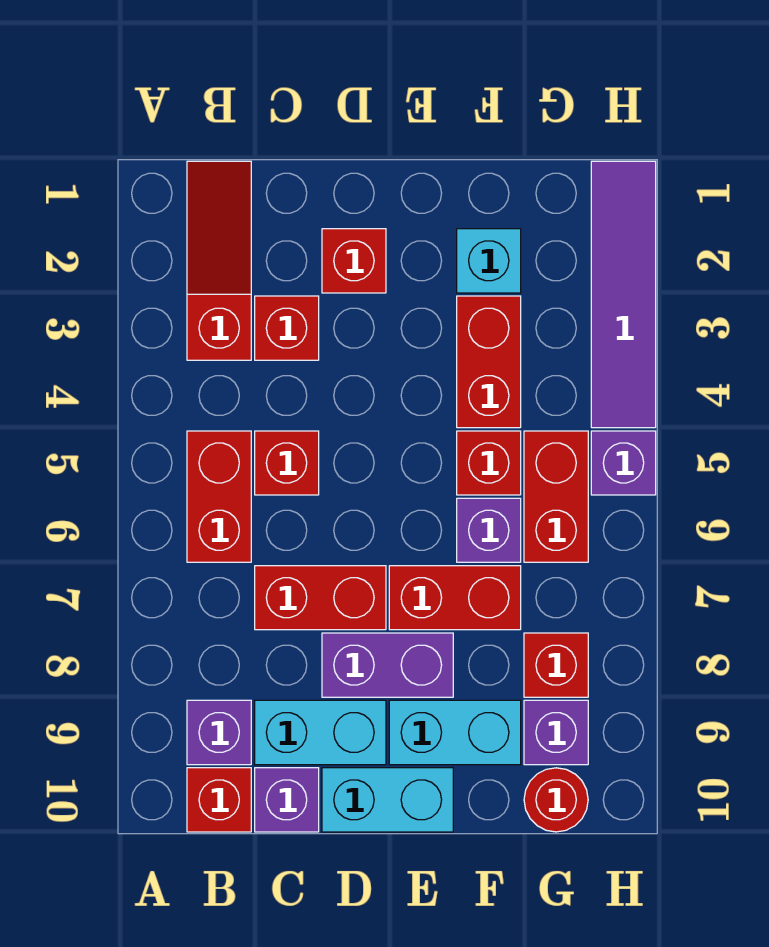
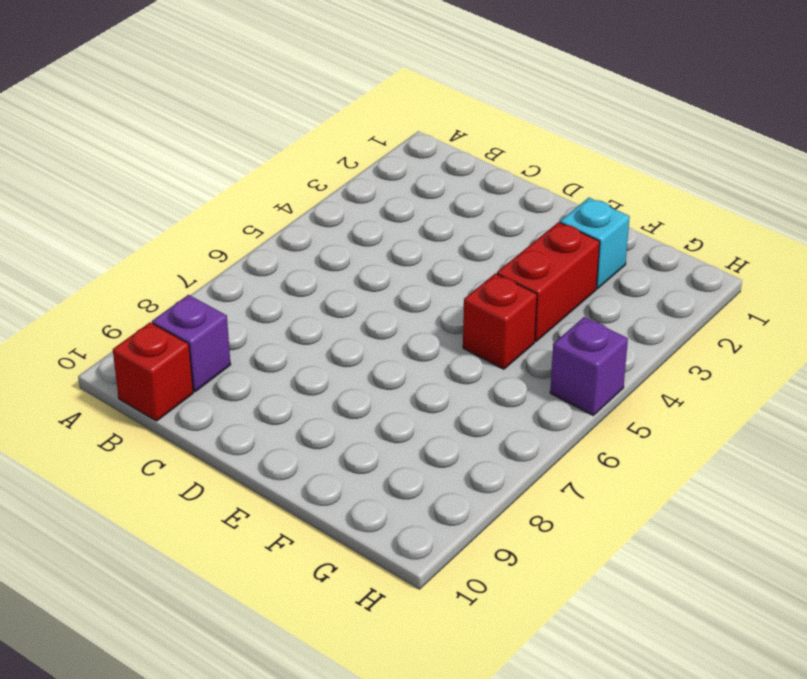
none -> red 1x3 slope [187,161,251,360]
none -> red 1x2 brick [187,431,251,562]
none -> red 1x1 brick [255,296,319,360]

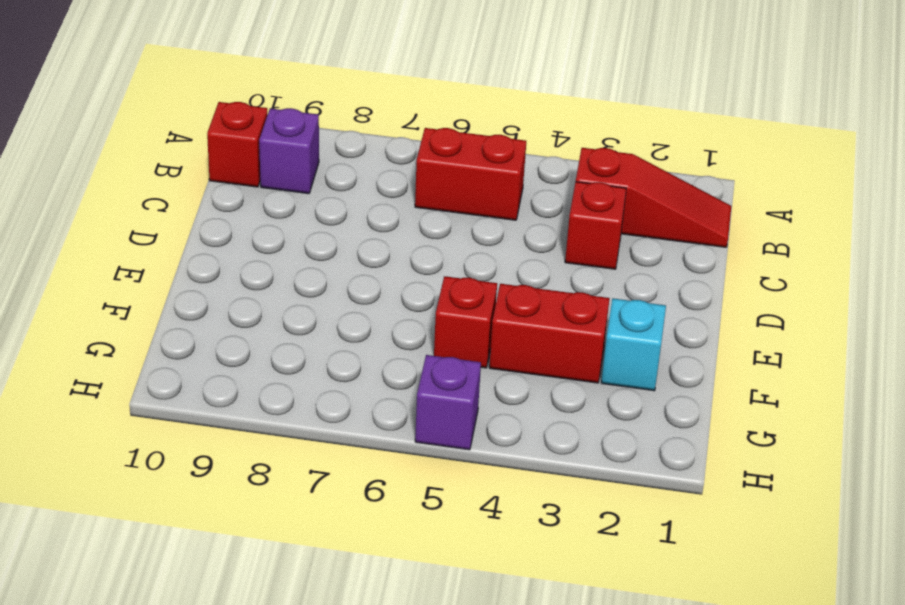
none -> red 1x1 brick [255,431,319,495]
none -> red 1x2 brick [255,566,386,630]
none -> cyan 1x2 brick [255,700,386,765]

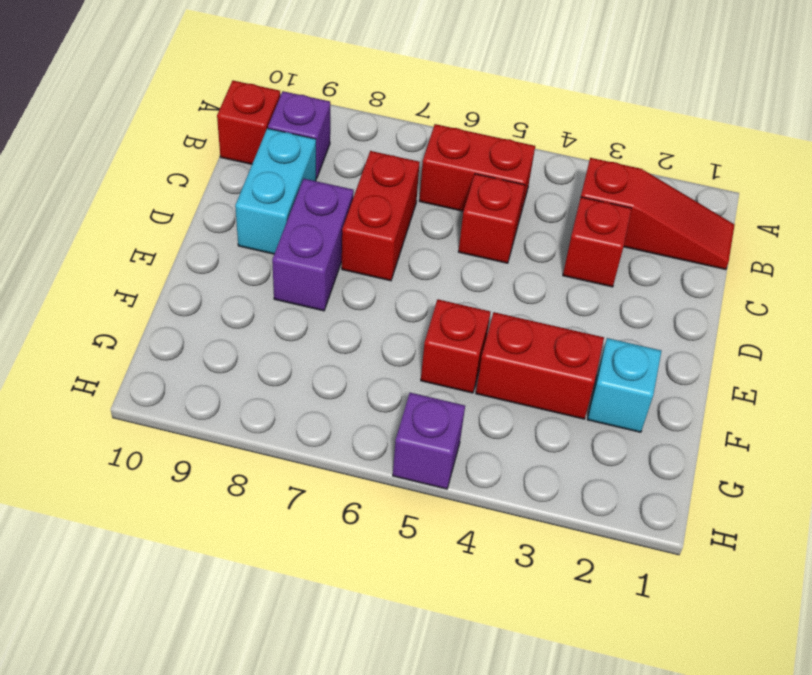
none -> purple 1x1 brick [255,768,319,832]
none -> red 1x1 brick [322,229,386,293]
none -> cyan 1x2 brick [322,768,453,832]

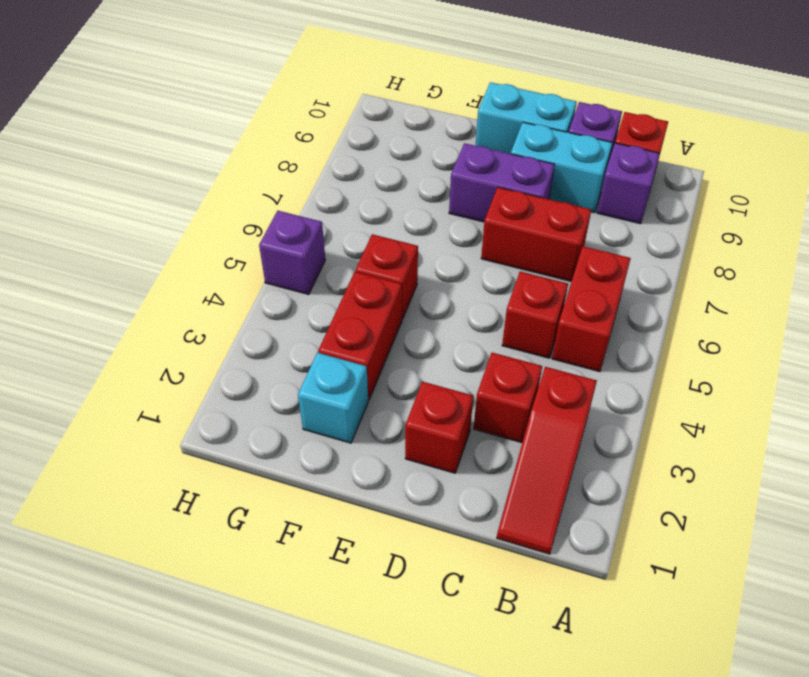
none -> red 1x2 brick [389,566,521,630]
none -> cyan 1x2 brick [389,700,521,765]
none -> purple 1x1 brick [457,498,521,562]

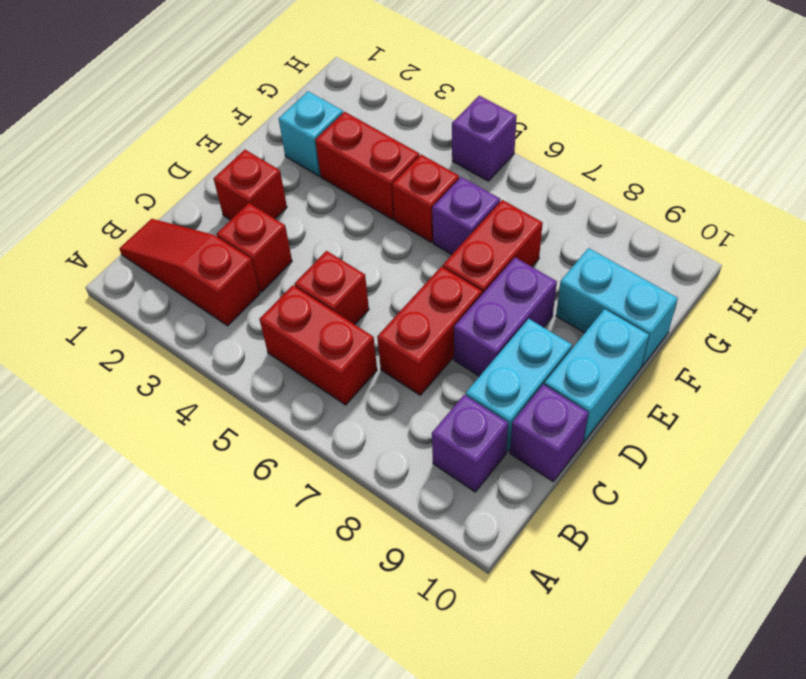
cyan 1x2 brick [556,248,678,367] -> cyan 1x2 brick turned to [389,700,521,765]
none -> red 1x1 brick [187,768,251,832]
none -> red 1x2 brick [524,431,588,562]
none -> red 1x1 brick [524,633,588,697]

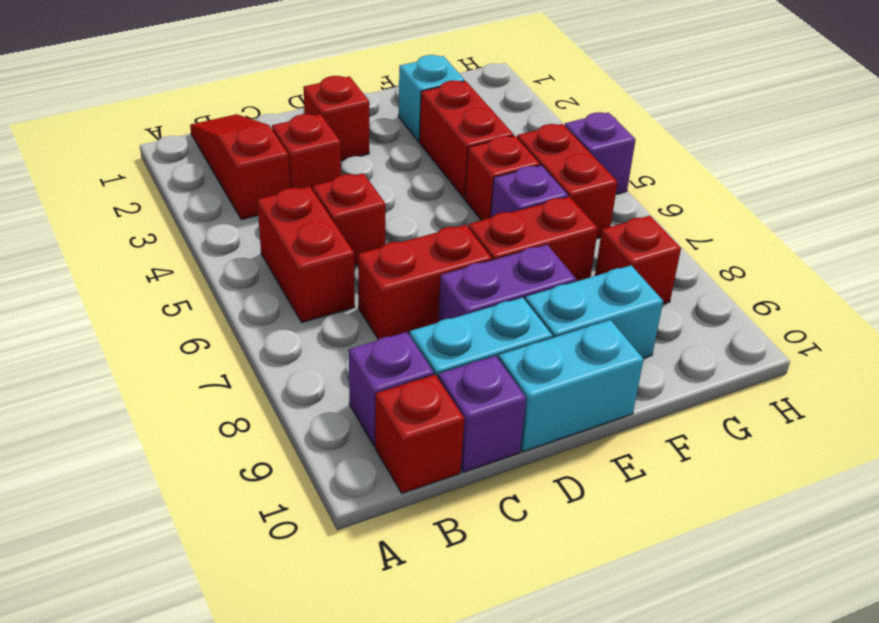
none -> purple 1x1 brick [524,700,588,765]
none -> red 1x1 round brick [524,768,588,832]
none -> purple 1x4 tile [591,161,656,428]

